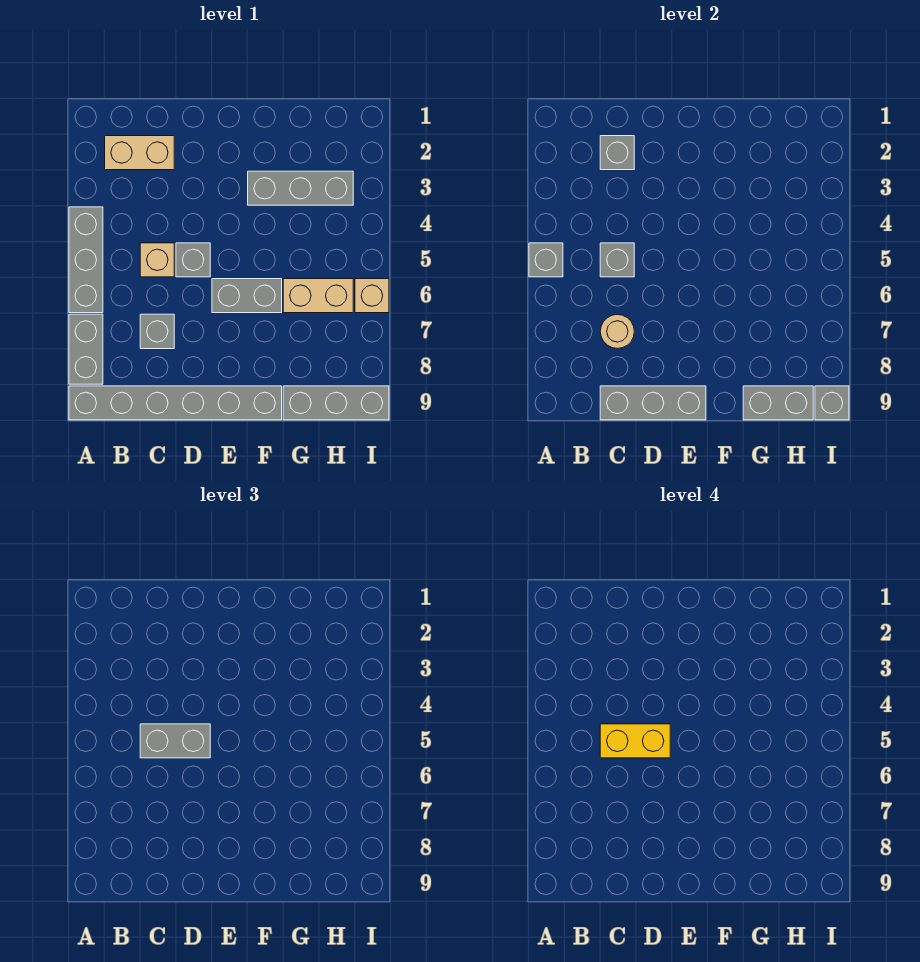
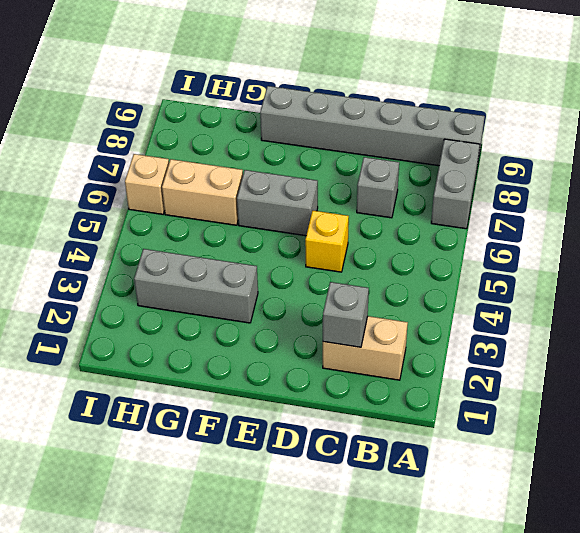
yellow 1x1 brick [305,211,349,272] -> grey 1x1 brick [176,243,210,277]
none -> grey 1x3 brick [69,207,103,313]
none -> tan 1x1 brick [140,243,174,277]
none -> grey 1x3 brick [283,386,389,420]

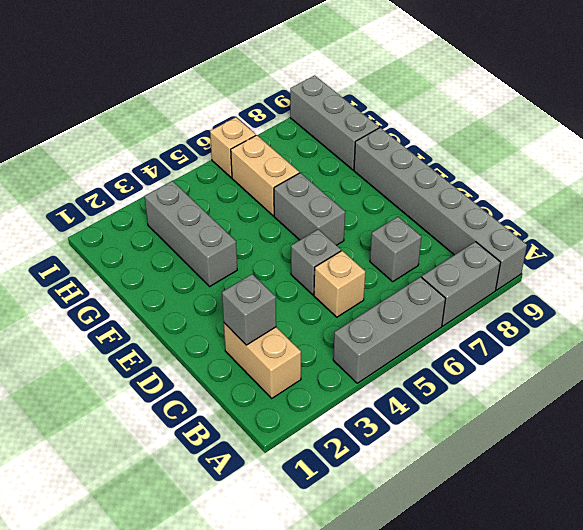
none -> grey 1x1 brick [529,243,563,277]
none -> grey 1x1 brick [600,243,634,277]
none -> tan 1x1 round brick [600,315,634,348]

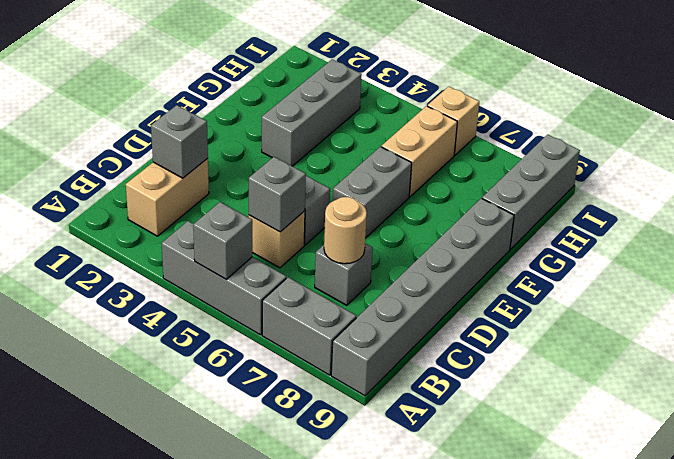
none -> grey 1x3 brick [600,386,706,420]
none -> grey 1x2 brick [743,386,813,420]
none -> grey 1x1 brick [815,386,849,420]

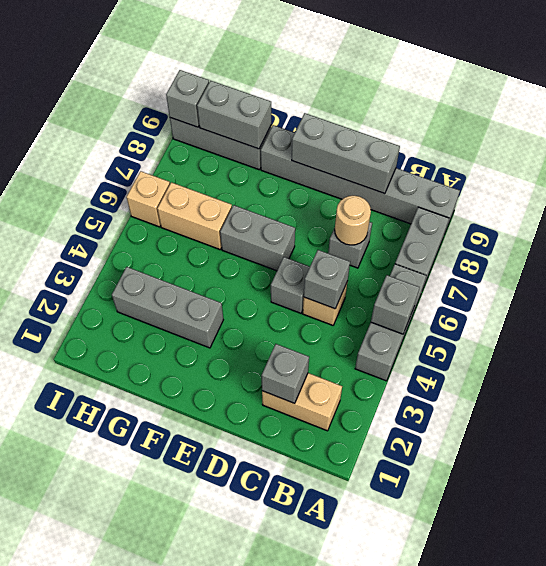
none -> grey 1x2 brick [140,724,210,758]
none -> yellow 1x2 brick [600,724,670,758]

